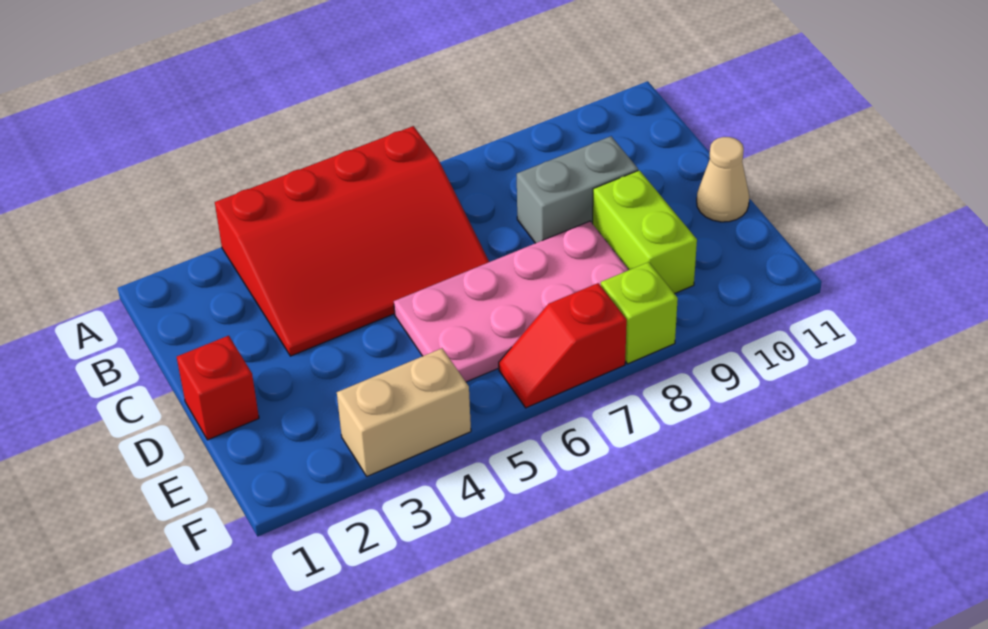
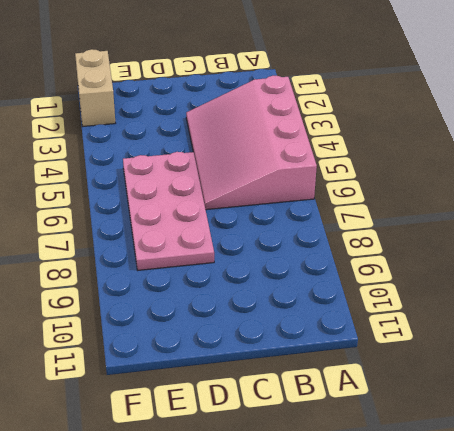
pink 3x4 slope [186,76,317,210] -> red 3x4 slope [215,126,489,356]
tan 1x2 brick [75,49,115,126] -> tan 1x2 brick moved to [337,348,471,476]
none -> grey 1x2 brick [517,136,638,243]
none -> red 1x1 brick [177,336,259,440]

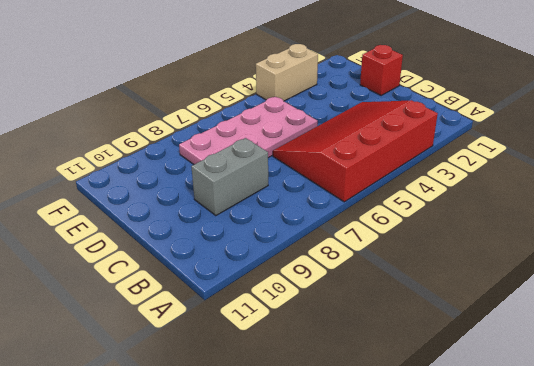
none -> lime 1x2 brick [593,170,697,294]
none -> tan 1x1 cone [697,137,749,222]

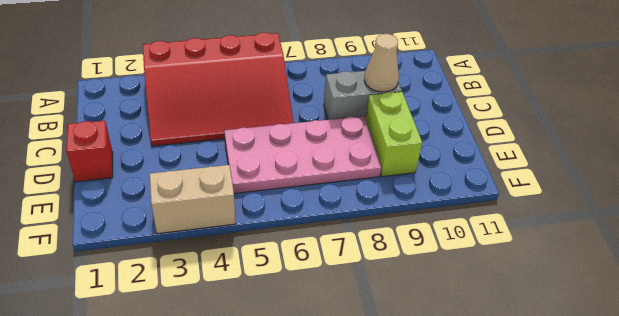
tan 1x1 cone [364,34,399,92] -> tan 1x1 cone moved to [697,137,749,222]
none -> red 1x2 slope [499,283,627,408]
none -> lime 1x1 brick [601,262,678,364]

